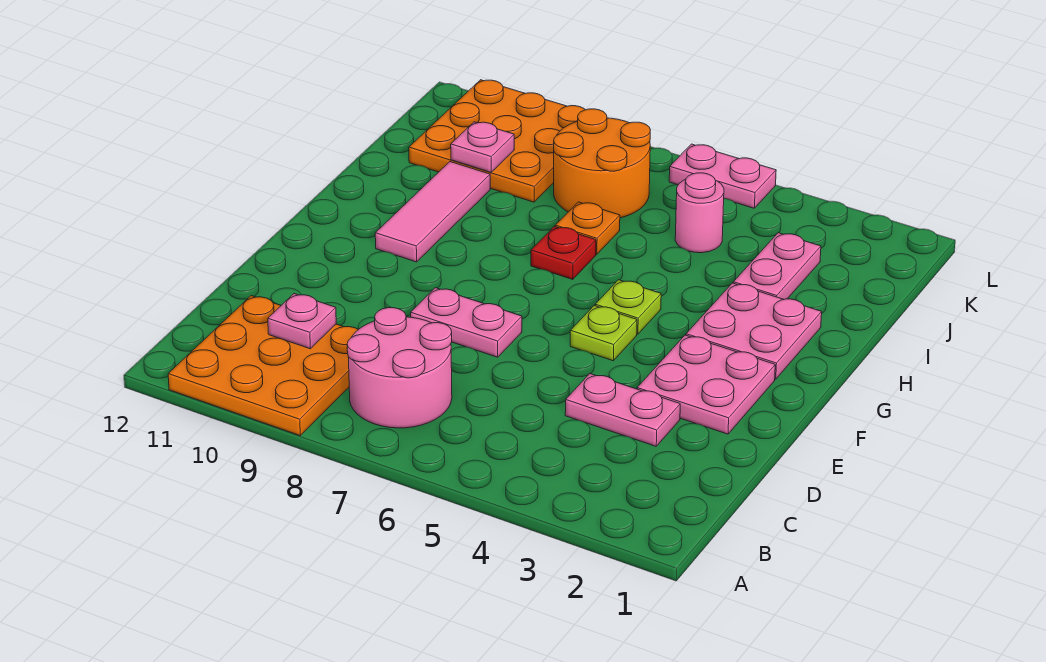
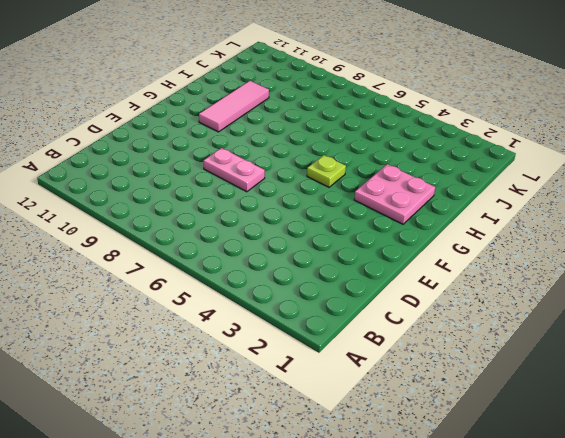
none -> orange 3x3 plate [168,296,358,435]
none -> pink 2x2 round brick [347,308,452,428]
none -> pink 1x2 plate [565,374,680,446]

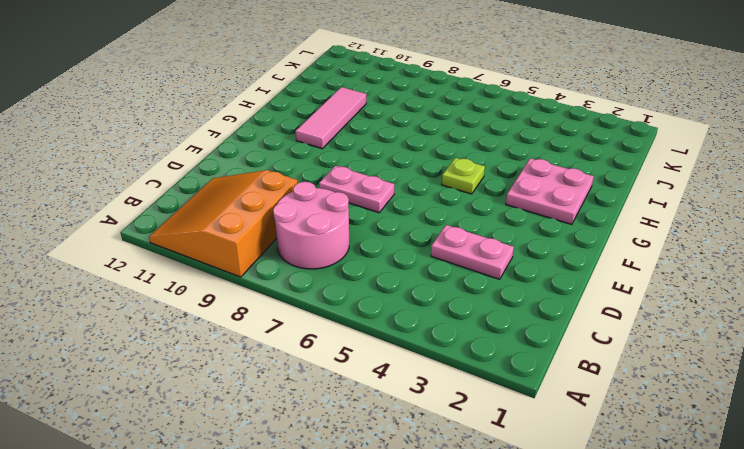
orange 3x3 slope [149,170,298,277] -> orange 3x3 plate [168,296,358,435]
none -> pink 2x2 plate [637,335,775,434]
none -> lime 1x1 plate [570,306,637,361]
none -> red 1x1 plate [531,226,596,279]

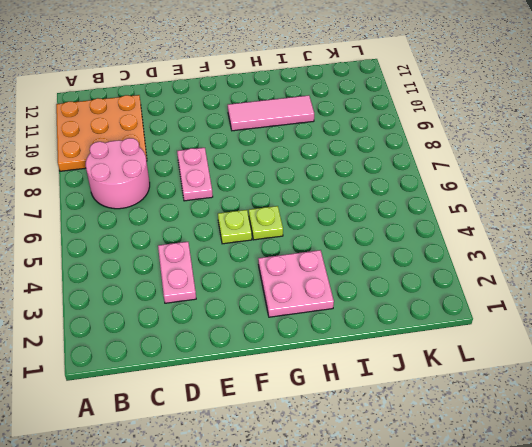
none -> pink 2x2 plate [637,335,775,434]
none -> red 1x1 plate [531,226,596,279]
none -> pink 1x2 plate [733,233,821,299]

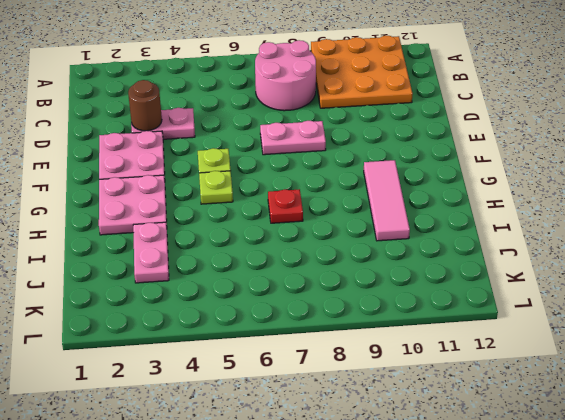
brown 1x1 round brick [128,80,162,131] -> none
none -> orange 1x1 plate [555,202,620,254]
none -> pink 1x1 round brick [675,173,724,253]
none -> orange 2x2 round brick [554,109,650,218]

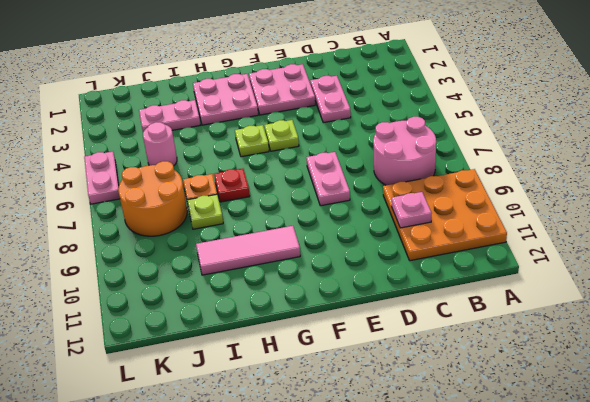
lime 1x1 plate [187,194,223,229] -> none
none -> orange 3x3 plate [409,80,585,202]
none -> pink 1x1 plate [451,122,514,172]

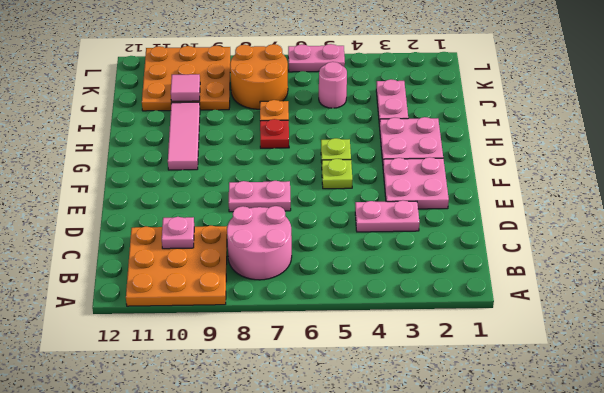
pink 1x1 tile [171,74,200,101] -> pink 1x1 plate [451,122,514,172]

